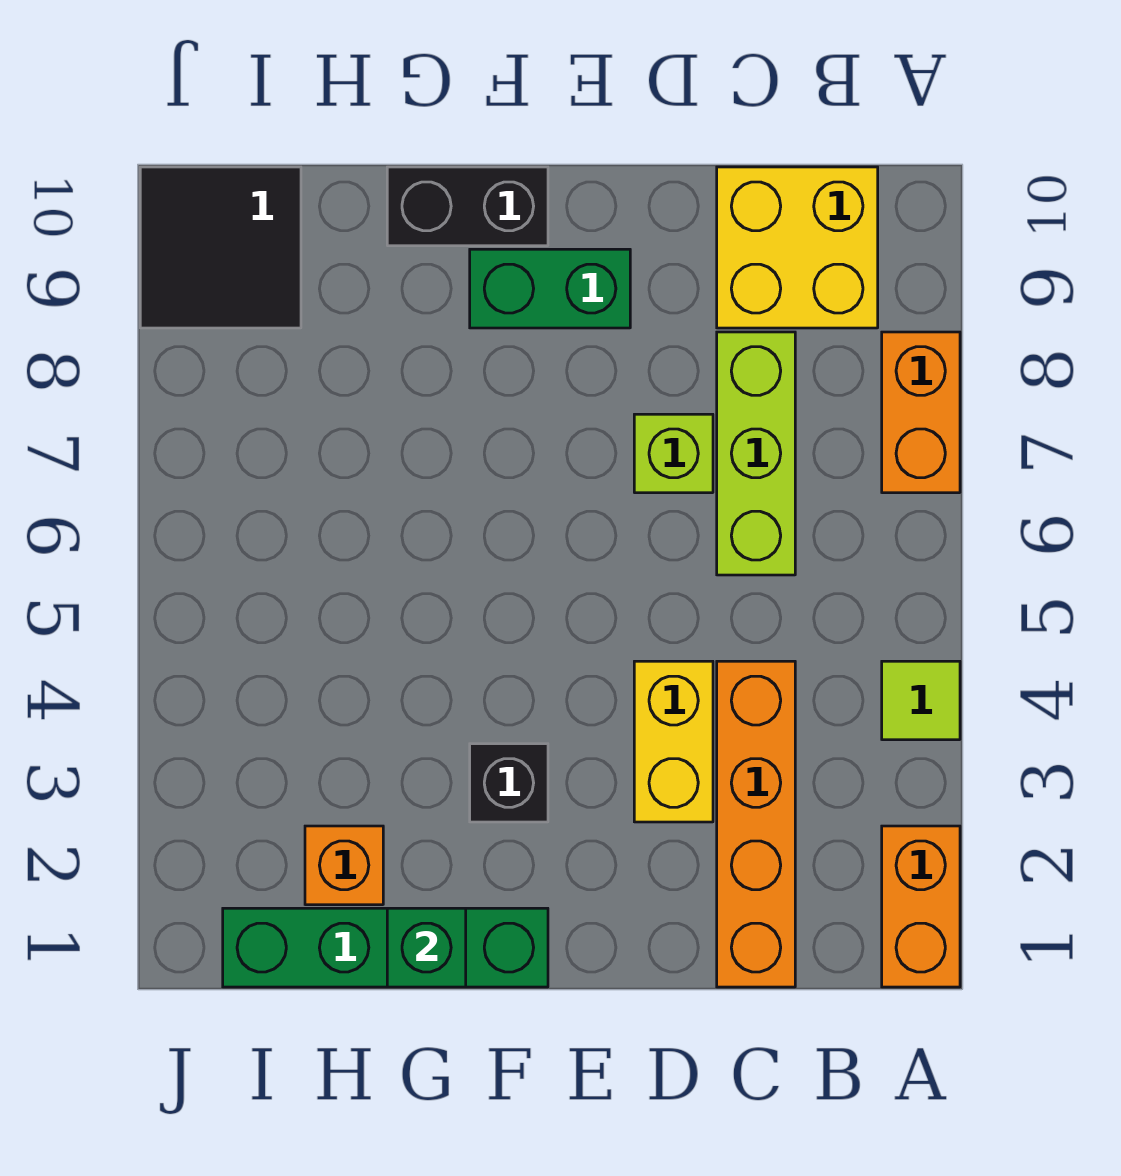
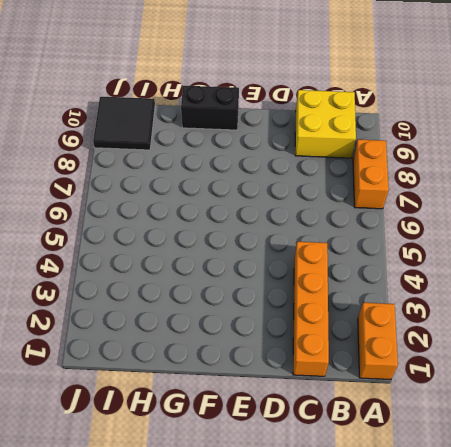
none -> lime 1x1 tile [882,661,960,740]
none -> lime 1x3 brick [717,332,795,575]
none -> yellow 1x2 brick [634,661,713,822]

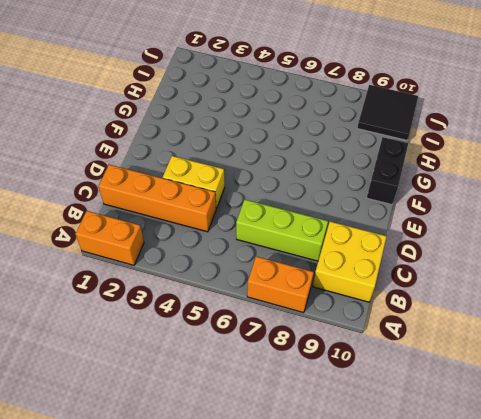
none -> lime 1x1 tile [882,661,960,740]
none -> lime 1x1 brick [634,414,713,493]
none -> green 1x2 brick [470,249,630,328]

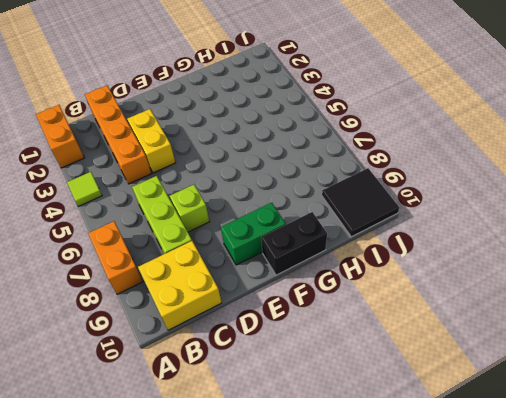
none -> green 1x4 brick [223,908,548,987]
none -> black 1x1 brick [470,744,548,822]
none -> orange 1x1 brick [305,826,383,905]

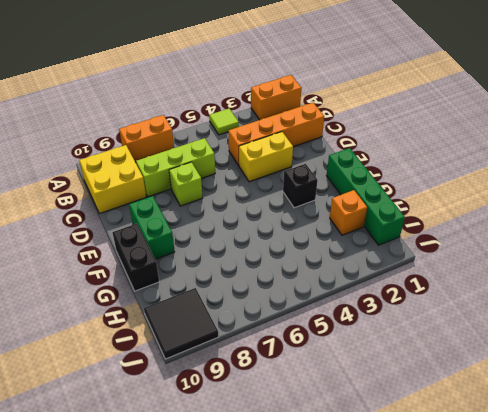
none -> green 1x1 brick [387,908,466,987]

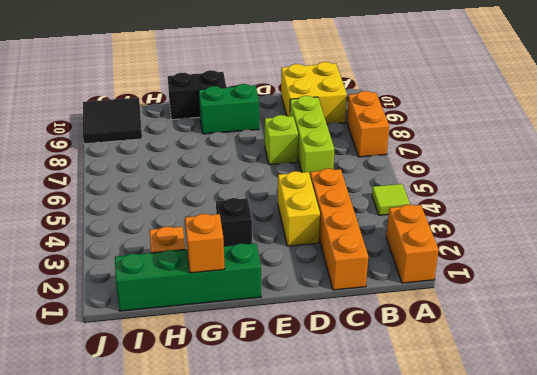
orange 1x1 brick [185,214,225,273] -> green 1x1 brick [387,908,466,987]

